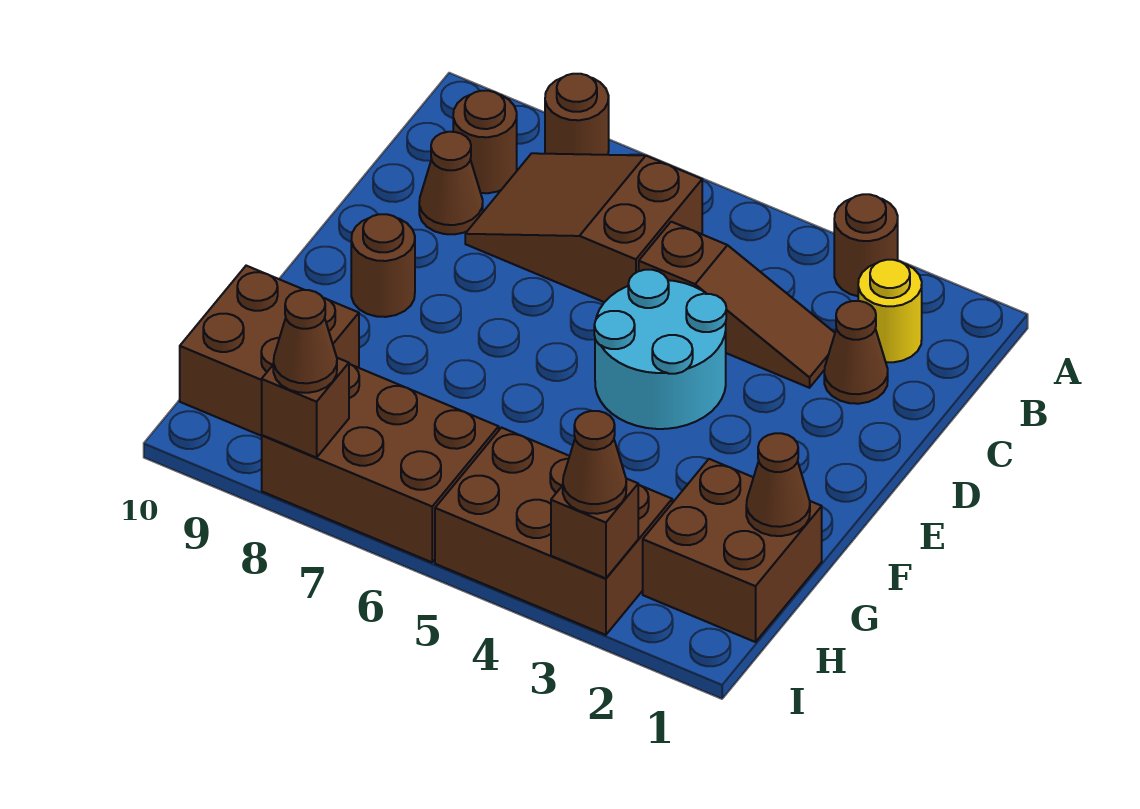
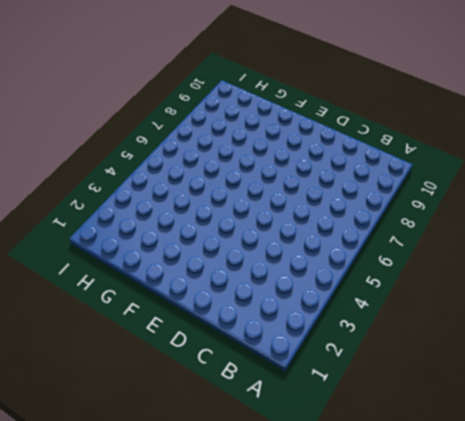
none -> brown 1x1 round brick [834,194,898,296]
none -> brown 1x1 round brick [545,74,609,155]
none -> yellow 1x1 round brick [858,260,922,362]

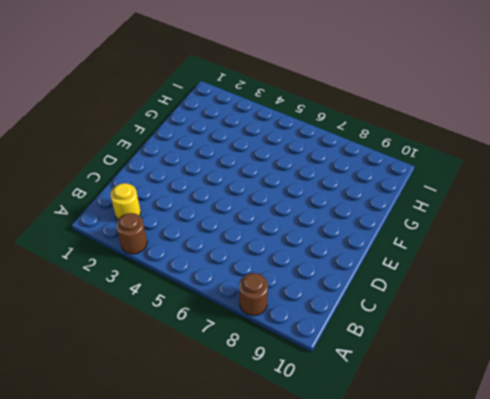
none -> brown 2x3 slope [465,153,702,302]
none -> brown 1x1 round brick [453,91,517,193]
none -> brown 1x1 cone [824,301,888,404]

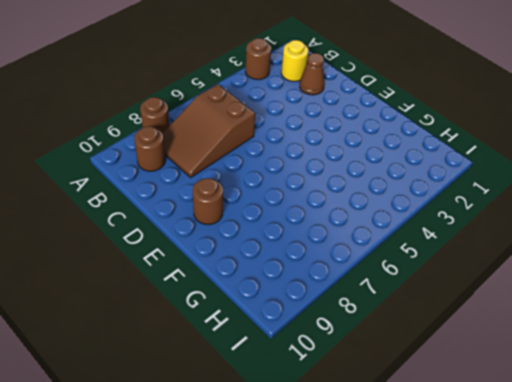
none -> brown 1x3 slope [639,222,835,388]
none -> brown 1x1 cone [419,132,483,234]
none -> cyan 2x2 round brick [594,270,726,429]

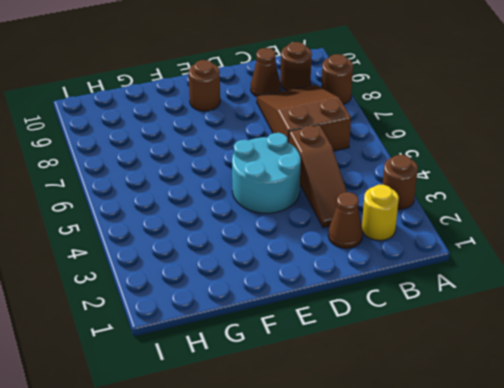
none -> brown 2x2 brick [643,459,822,642]
none -> brown 2x2 brick [180,266,359,436]
none -> brown 2x3 brick [435,428,672,635]

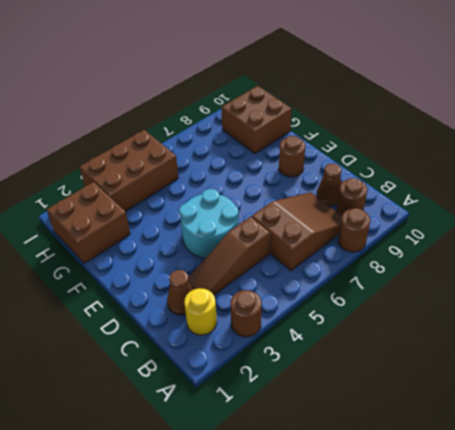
none -> brown 2x3 brick [262,364,499,562]
none -> brown 1x1 cone [746,433,810,536]
none -> brown 1x1 brick [551,479,638,578]

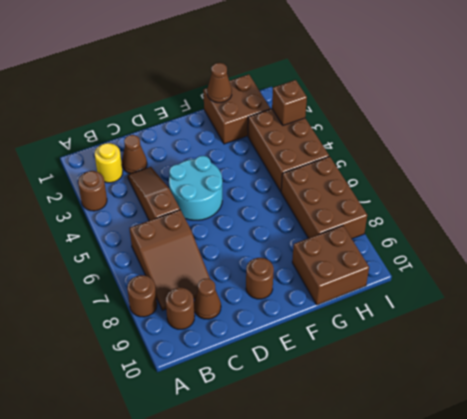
none -> brown 1x1 brick [262,358,349,458]
none -> brown 1x1 cone [563,411,626,514]
none -> brown 1x1 cone [273,290,337,393]

